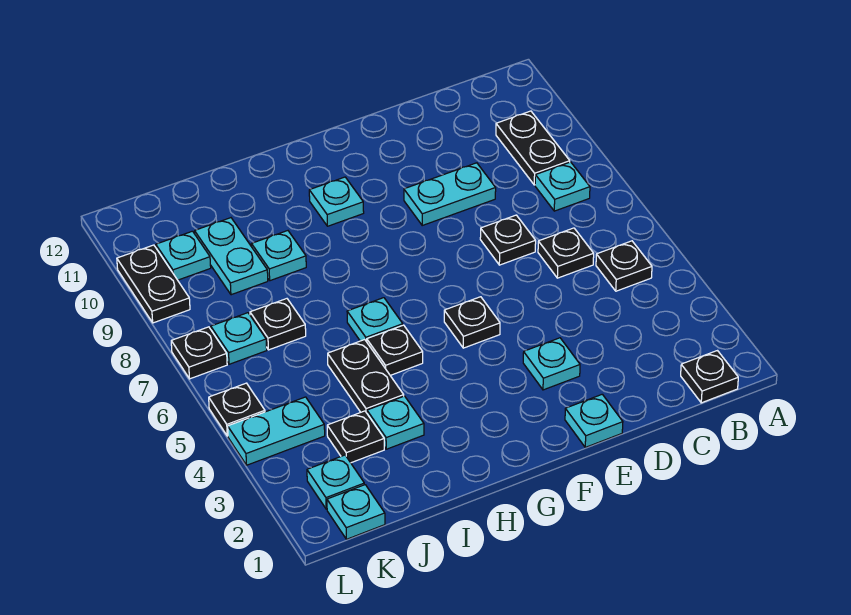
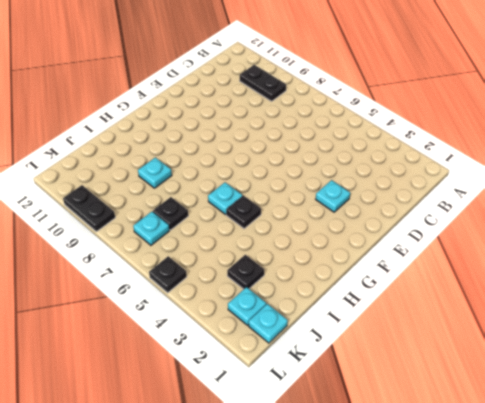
none -> black 1x1 plate [681,351,738,403]
none -> black 1x1 plate [596,241,652,291]
none -> cyan 1x1 plate [535,162,590,211]

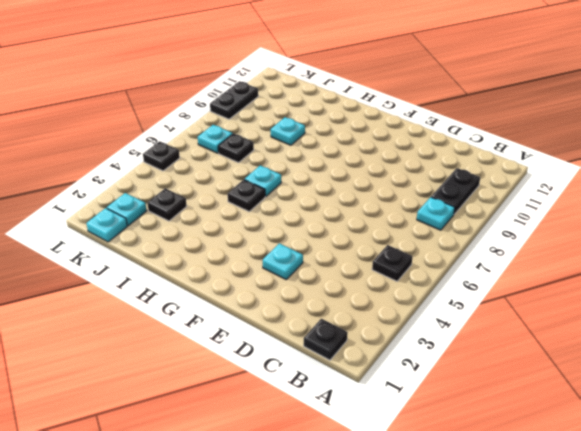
none -> black 1x1 plate [538,228,594,278]
none -> black 1x1 plate [480,215,536,265]
none -> cyan 1x2 plate [404,163,496,225]

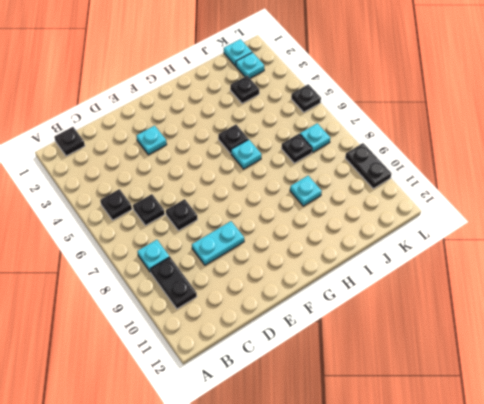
none -> cyan 1x1 plate [565,394,623,447]
none -> black 1x1 plate [444,297,500,348]
none -> cyan 1x1 plate [309,177,364,226]

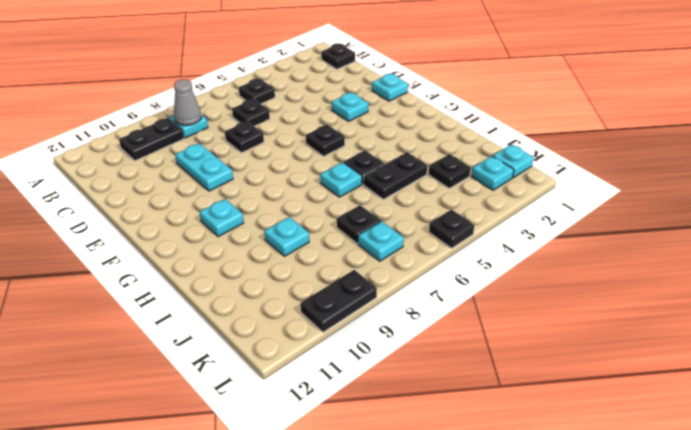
grey 1x1 cone [174,79,201,125] -> none
none -> cyan 1x1 plate [367,396,424,449]
none -> cyan 1x2 plate [195,218,268,295]
none -> cyan 1x2 plate [228,397,325,465]

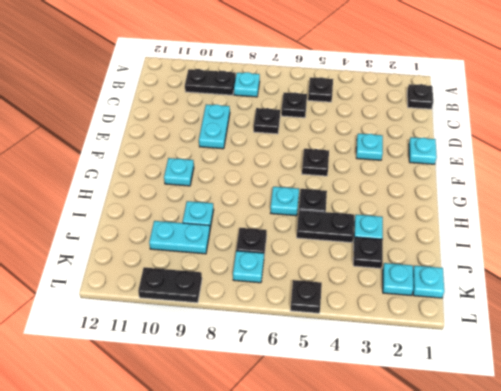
none -> cyan 1x2 plate [228,397,325,465]
none -> cyan 1x1 plate [156,231,211,280]
none -> black 1x1 plate [171,327,227,379]

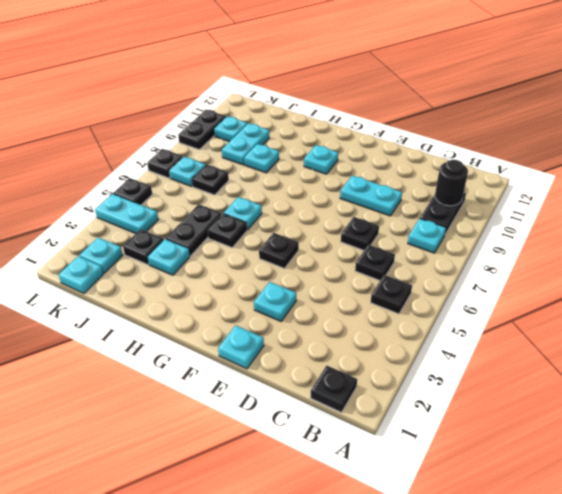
black 1x1 round brick [435,160,468,206] -> none

